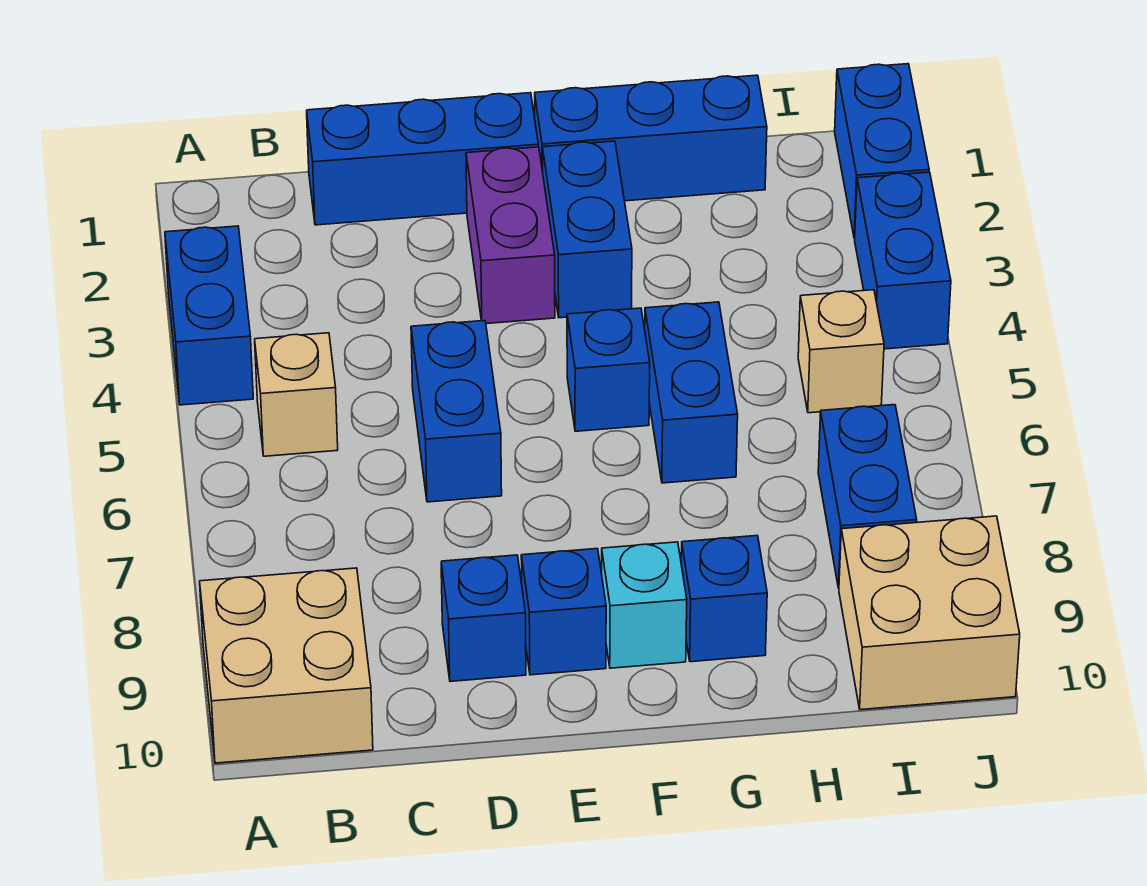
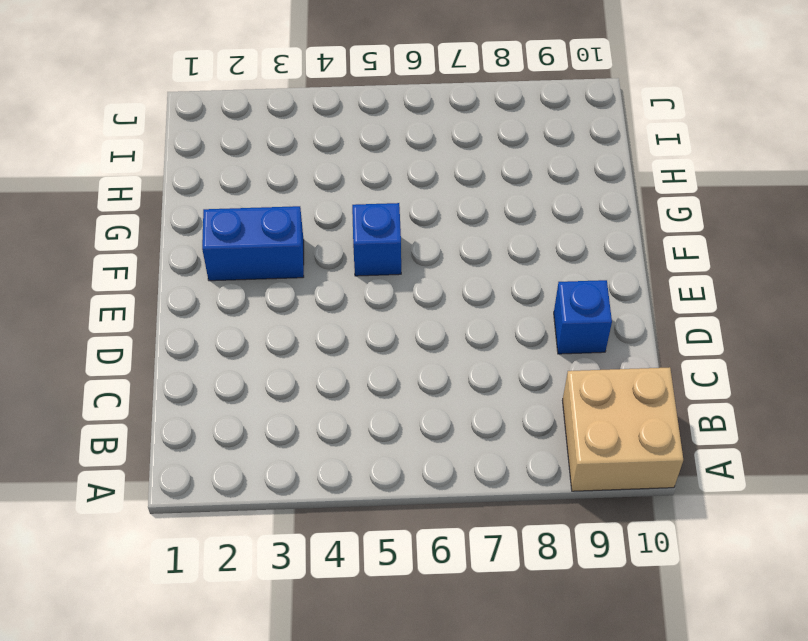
none -> blue 1x2 brick [165,226,253,405]
none -> tan 1x1 brick [255,333,338,456]
none -> blue 1x3 brick [307,93,538,225]

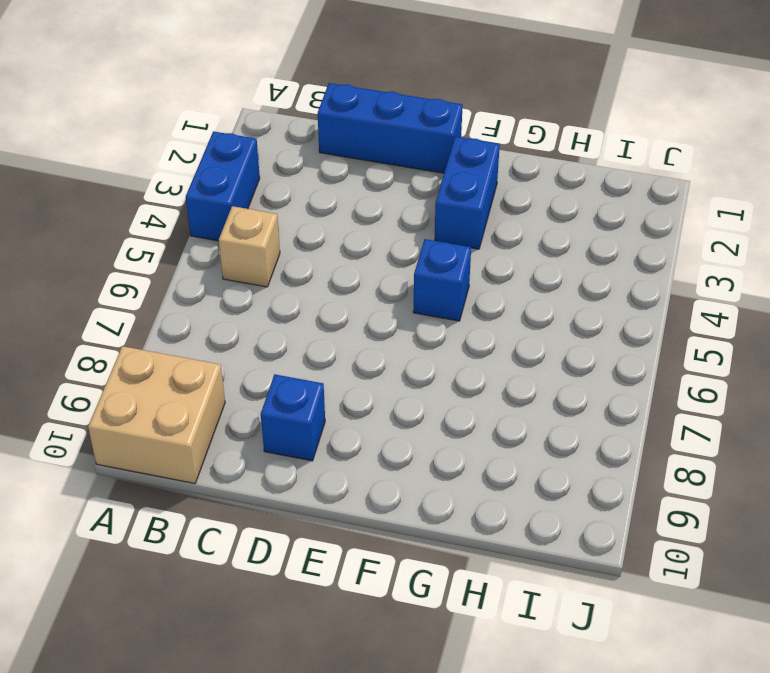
none -> blue 1x2 brick [411,320,502,502]
none -> purple 1x2 brick [466,147,555,324]
none -> blue 1x1 brick [521,549,606,675]

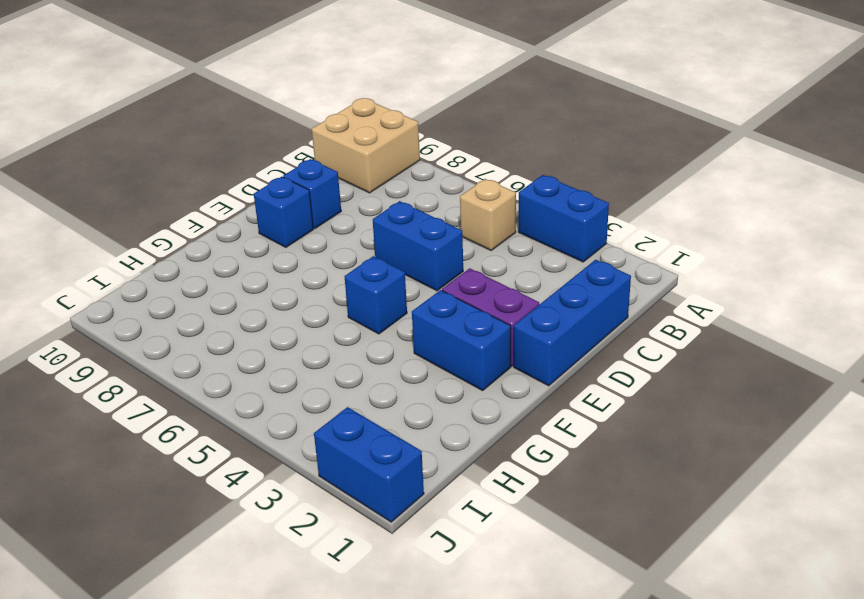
none -> blue 1x3 brick [535,75,767,201]
none -> cyan 1x1 brick [602,542,687,668]
none -> blue 1x2 brick [645,302,738,483]

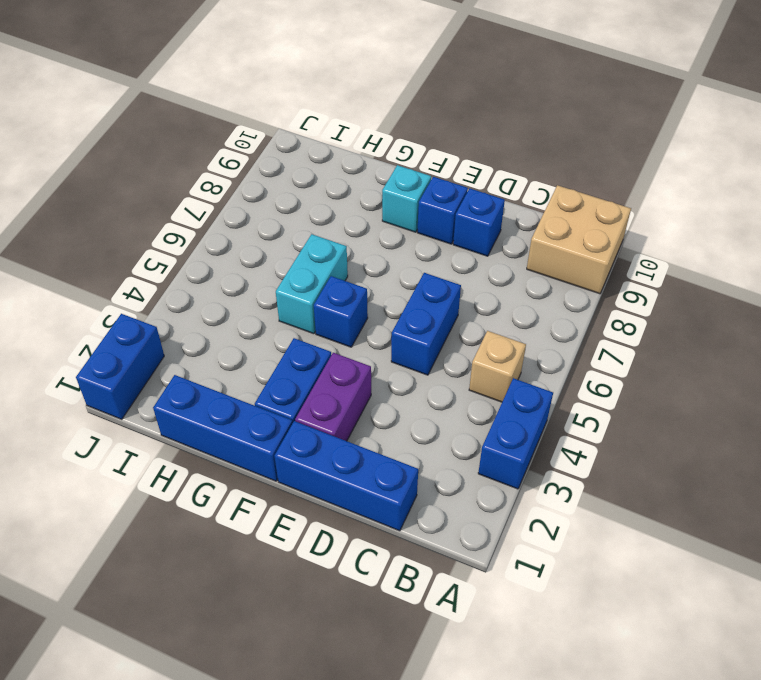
cyan 1x2 brick [276,234,348,334] -> blue 1x2 brick [645,302,738,483]
none -> blue 1x1 brick [681,536,767,662]
none -> tan 1x1 brick [798,290,884,413]
none -> blue 1x2 brick [818,405,917,588]

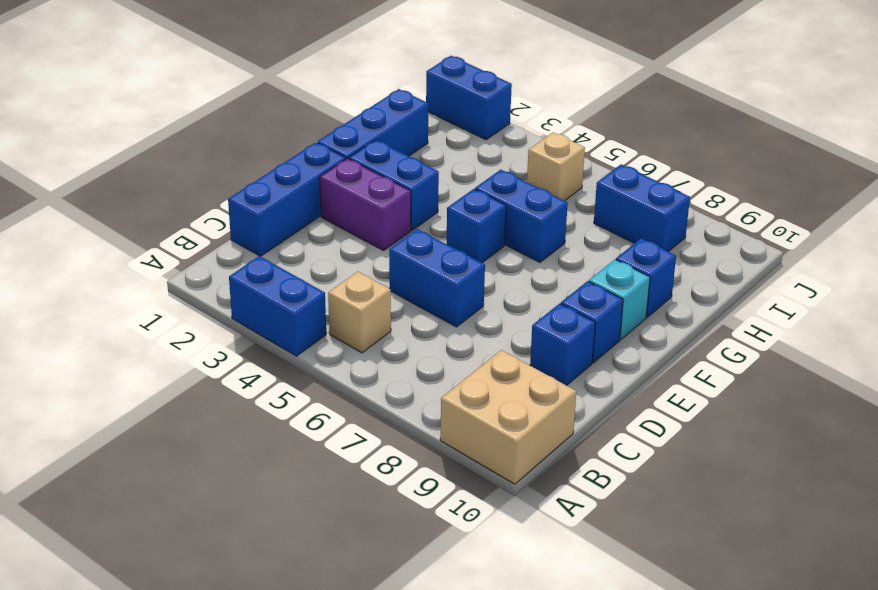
none -> tan 2x2 brick [839,516,1020,710]
none -> blue 1x2 brick [855,172,951,349]

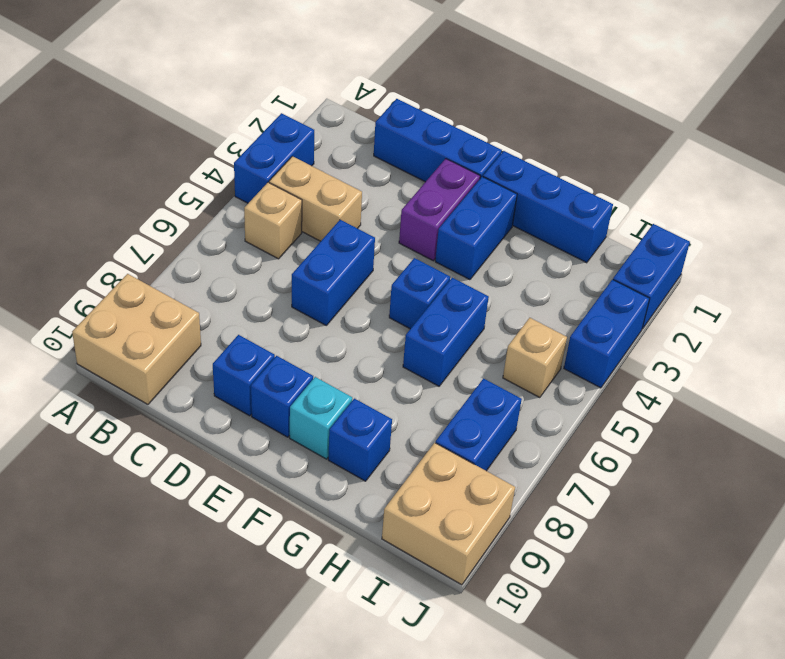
tan 1x2 brick [269,156,362,241] -> none

